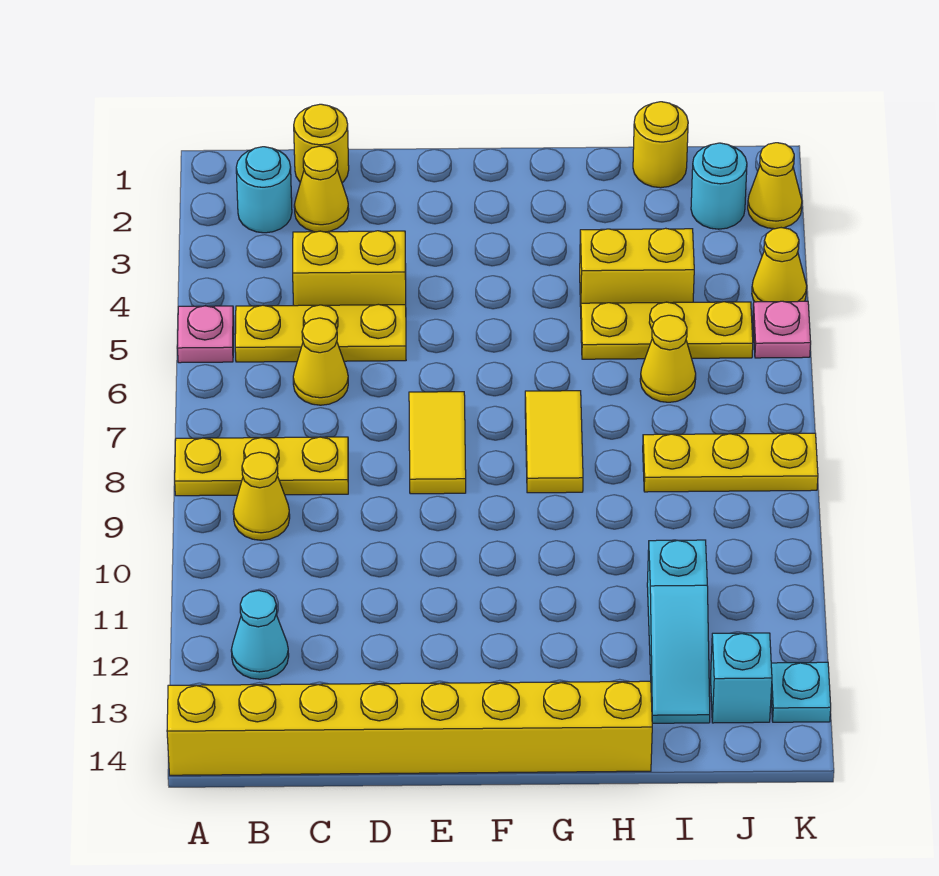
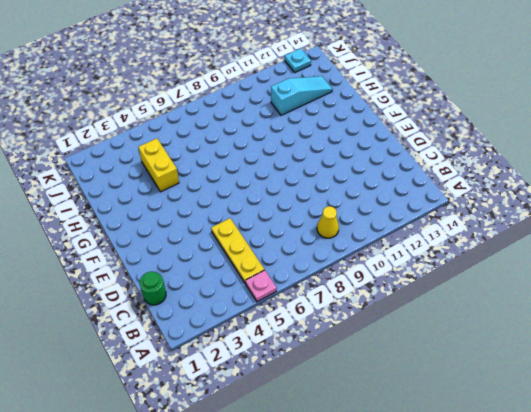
green 1x1 round brick [140,272,166,305] -> yellow 1x1 round brick [294,104,349,183]
none -> yellow 1x3 plate [175,437,348,496]
none -> yellow 1x8 brick [167,681,652,775]
none -> cyan 1x1 round brick [236,147,292,233]

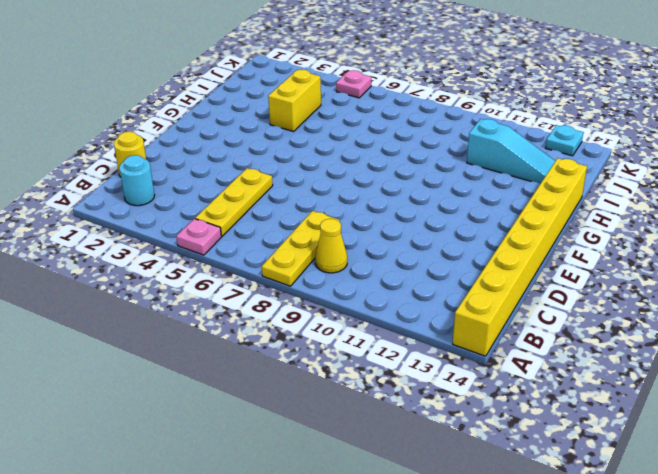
none -> cyan 1x1 cone [231,591,289,679]
none -> yellow 1x1 cone [294,146,349,232]
none -> yellow 1x2 brick [293,231,406,306]

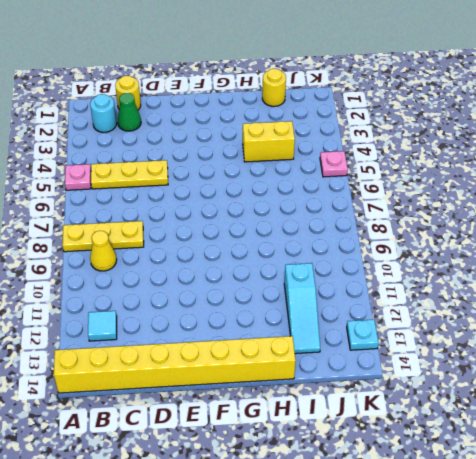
cyan 1x1 tile [88,311,117,341] -> cyan 1x1 cone [231,591,289,679]
green 1x1 cone [117,93,141,131] -> yellow 1x1 cone [294,146,349,232]
none -> yellow 1x2 brick [293,231,406,306]
none -> yellow 1x1 cone [293,318,348,405]
none -> yellow 1x2 tile [409,392,466,494]

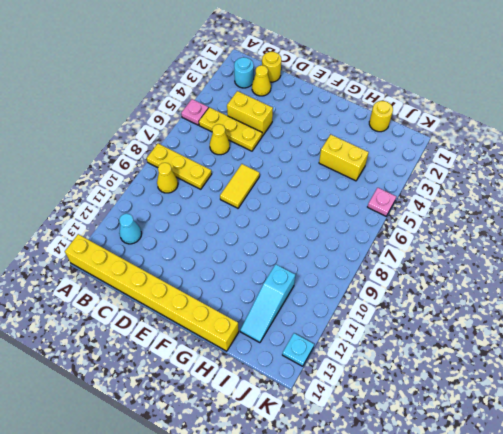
none -> yellow 1x2 tile [525,391,583,493]
none -> yellow 1x3 plate [581,302,753,359]
none -> yellow 1x1 cone [640,315,696,402]

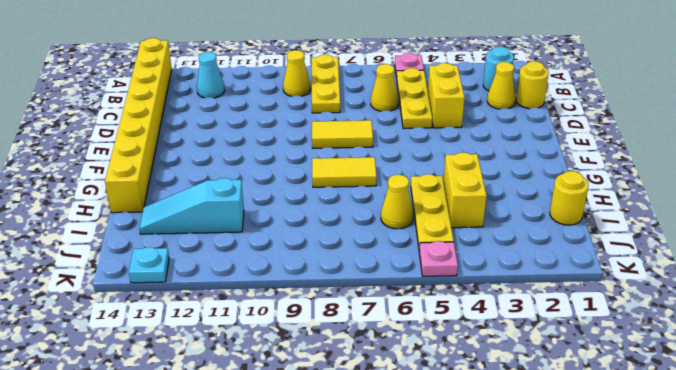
none -> yellow 1x3 plate [643,433,818,492]
none -> cyan 1x1 round brick [691,143,747,229]
none -> cyan 1x1 brick [711,633,772,723]

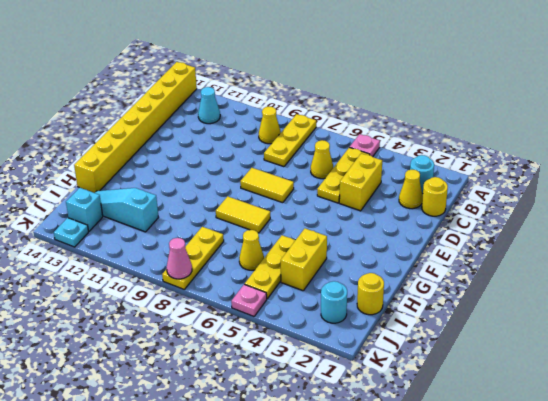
pink 1x1 cone [167,238,192,279] -> none
none -> yellow 1x1 cone [748,143,802,229]
none -> yellow 1x1 cone [752,228,807,302]

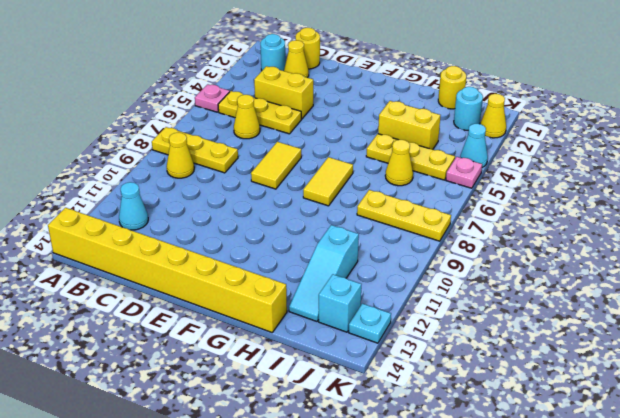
cyan 1x1 cone [460,124,488,167] -> yellow 1x1 cone [752,228,807,302]

